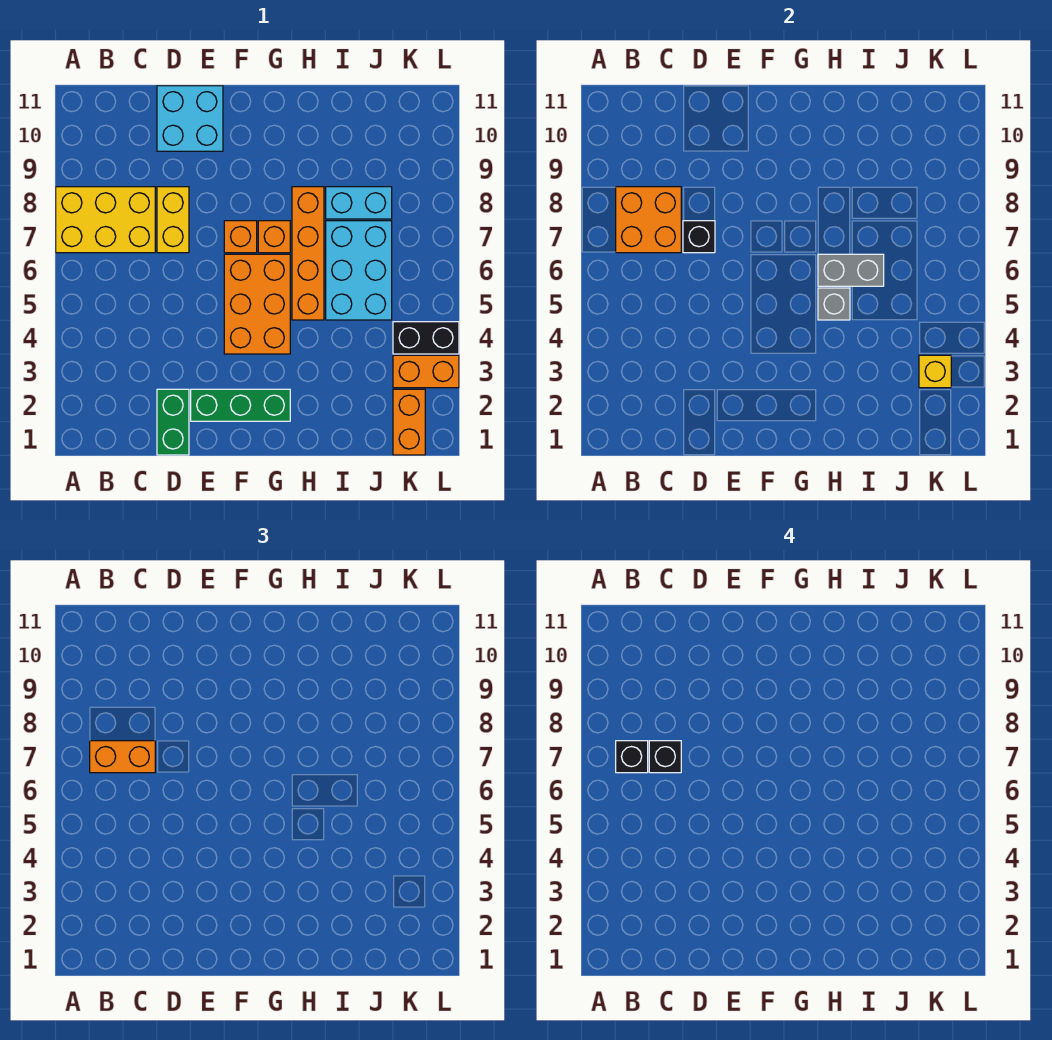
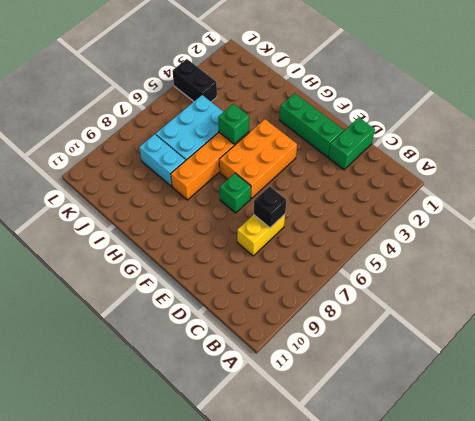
green 1x1 brick [220,173,251,213] -> orange 1x1 brick [224,221,257,253]
green 1x1 brick [218,104,249,144] -> grey 1x1 brick [818,288,850,320]
none -> yellow 2x3 brick [56,187,155,253]
none -> cyan 2x2 brick [157,86,223,151]
none -> orange 1x1 brick [258,221,290,253]

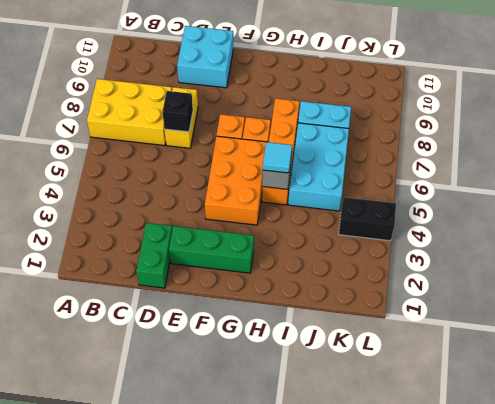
cyan 1x1 tile [263,142,292,173] -> none
none -> orange 1x2 brick [393,389,425,455]
none -> orange 1x2 brick [393,355,459,388]
none -> orange 2x2 brick [616,187,681,253]

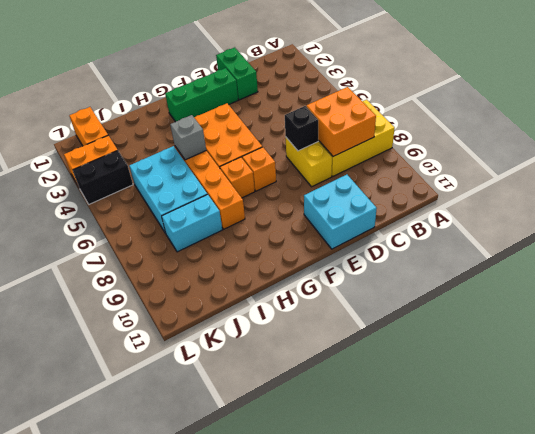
none -> grey 1x2 brick [818,254,884,286]
none -> yellow 1x1 brick [919,355,951,388]
none -> orange 1x2 brick [90,741,155,773]

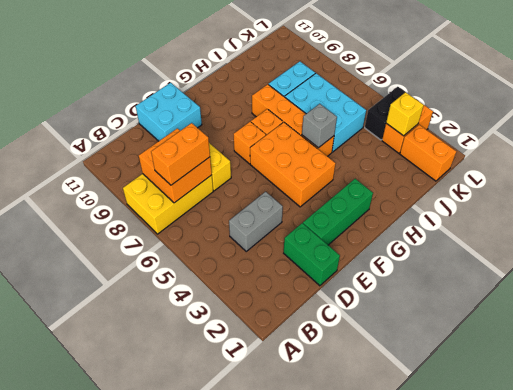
grey 1x2 brick [229,192,283,251] -> grey 1x2 brick moved to [818,254,884,286]
none -> black 1x1 brick [683,221,715,253]
none -> black 1x1 brick [616,741,648,773]
none -> black 1x1 brick [649,741,681,773]

